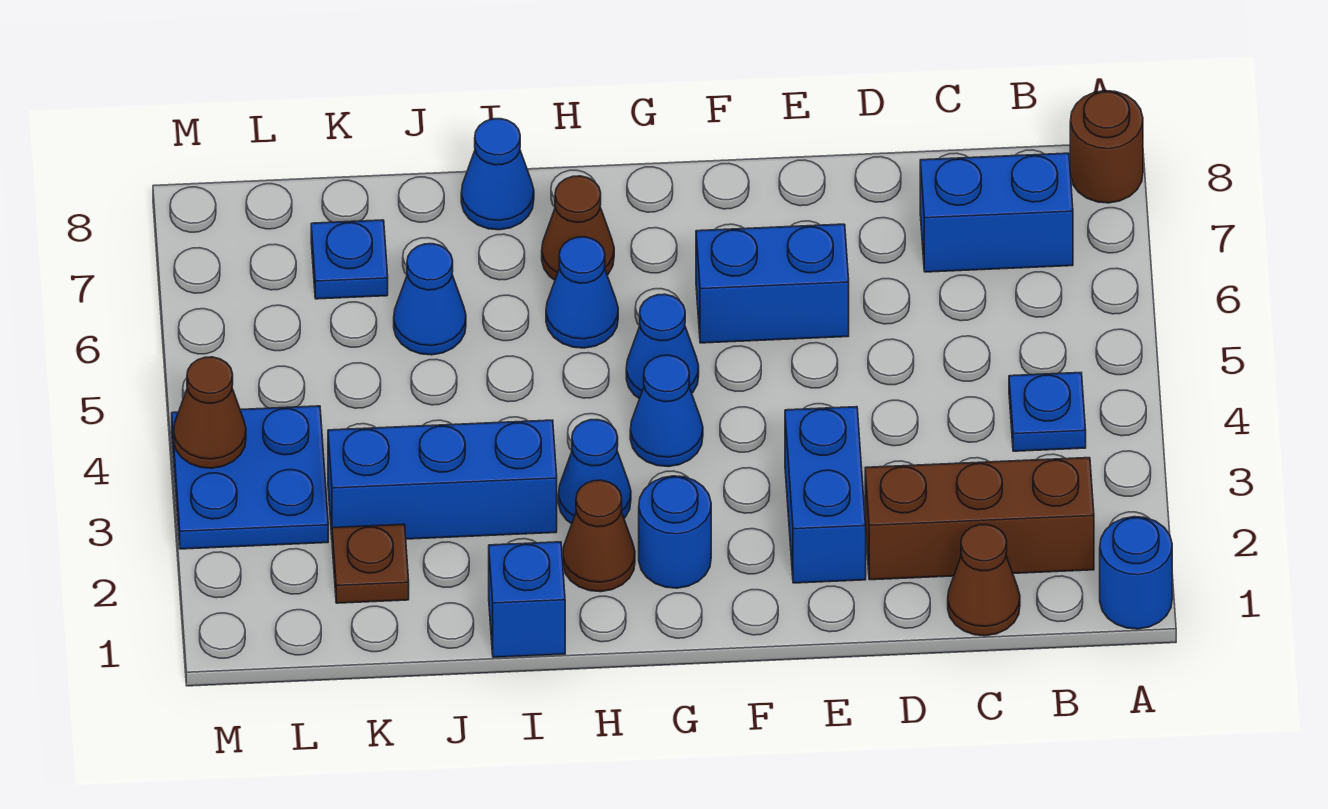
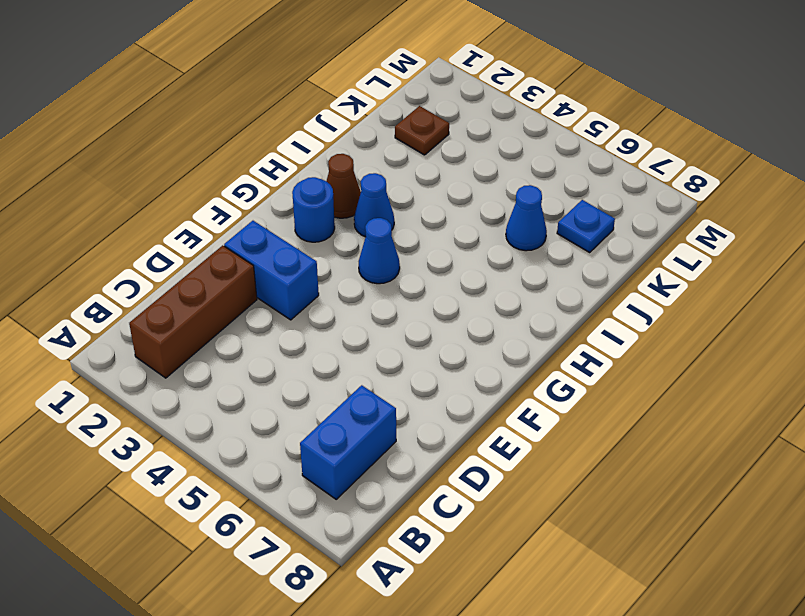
none -> blue 1x1 round brick [1100,517,1172,629]
none -> brown 1x1 round brick [1070,91,1143,203]
none -> blue 1x1 plate [1009,373,1086,451]

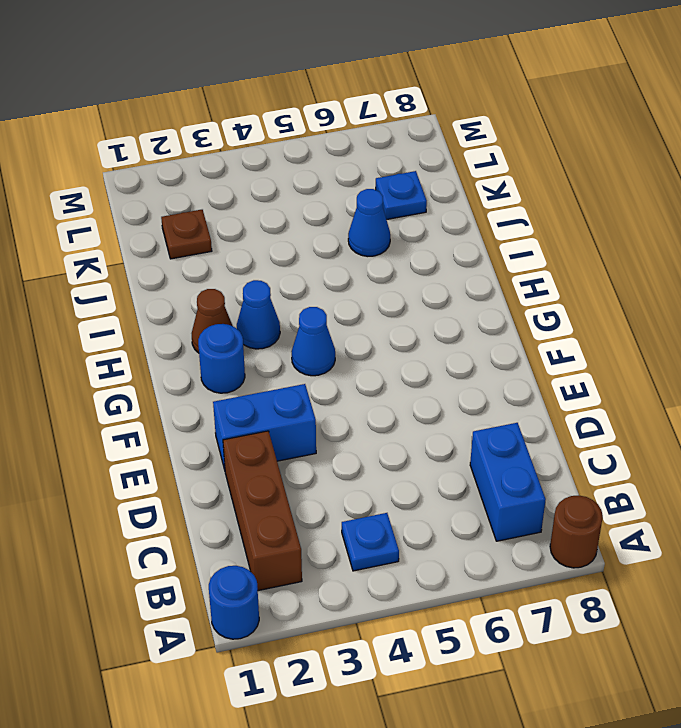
none -> brown 1x1 cone [948,524,1020,636]
none -> blue 1x2 brick [696,224,849,343]
none -> blue 1x1 cone [626,294,699,399]

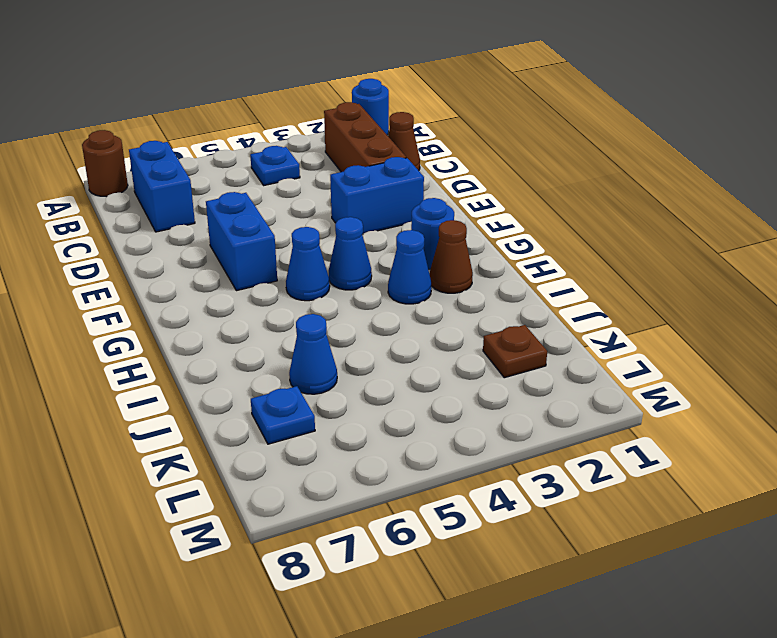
none -> blue 1x1 cone [546,237,618,348]
none -> brown 1x1 cone [542,176,614,280]
none -> blue 1x1 brick [489,542,565,657]

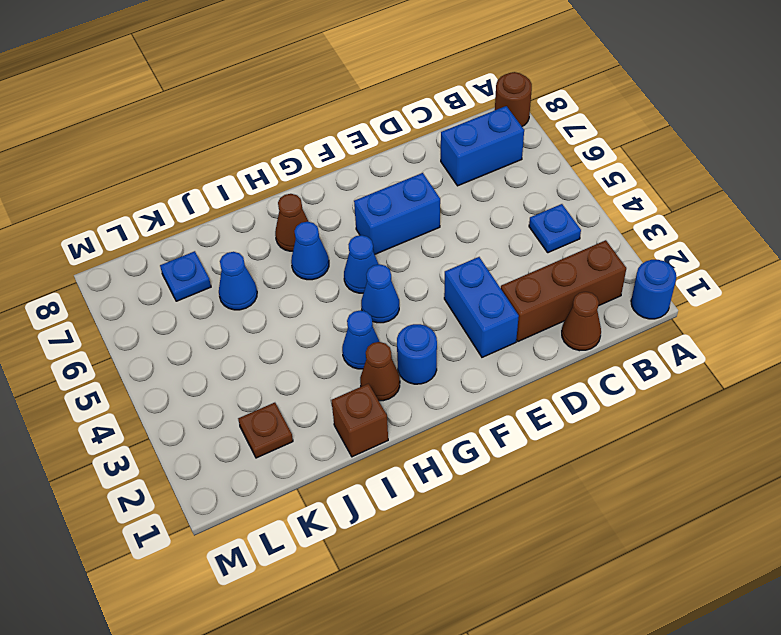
brown 1x1 brick [331,384,388,457] -> blue 1x1 brick [489,542,565,657]
none -> blue 1x3 brick [328,420,557,539]
none -> blue 1x1 cone [461,119,534,230]
none -> blue 2x2 plate [172,406,328,549]

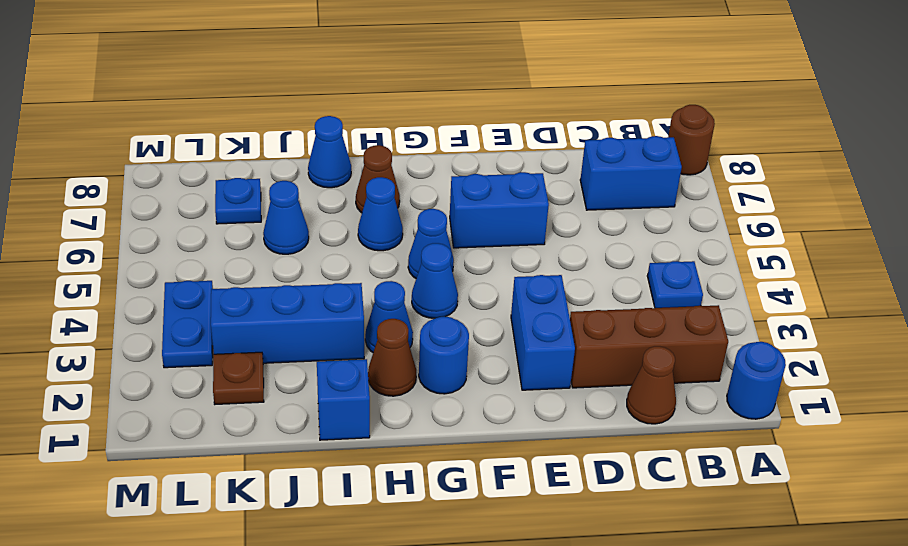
blue 1x2 plate [162,281,213,368] -> blue 2x2 plate [172,406,328,549]
none -> brown 1x1 cone [174,357,246,468]

